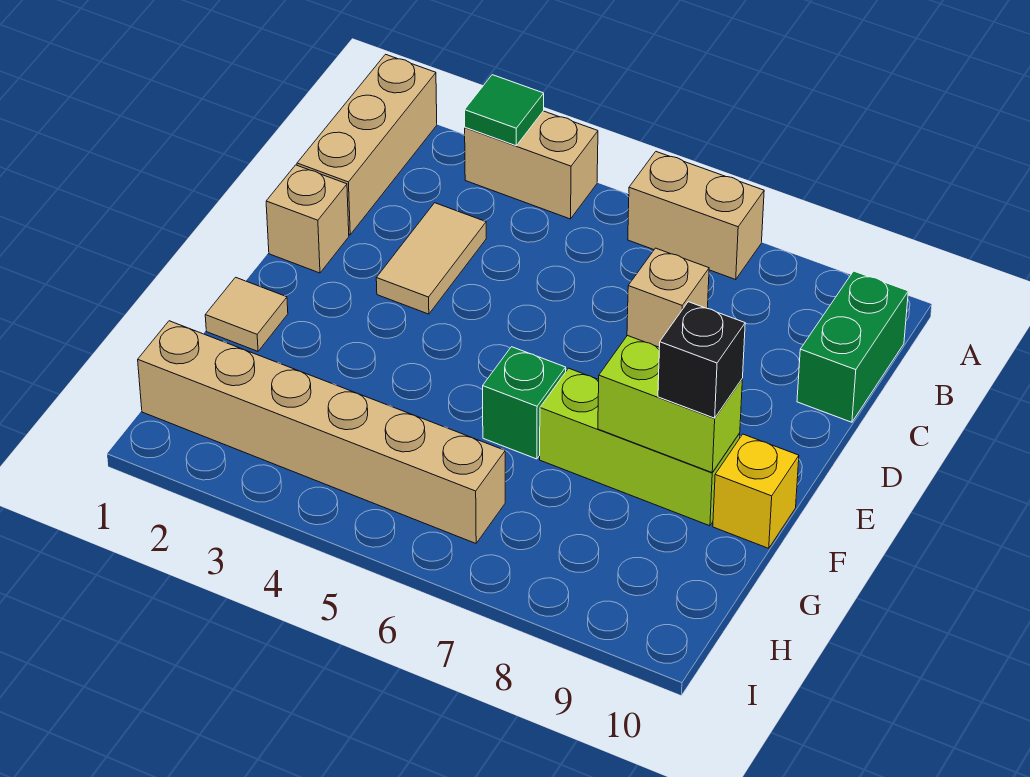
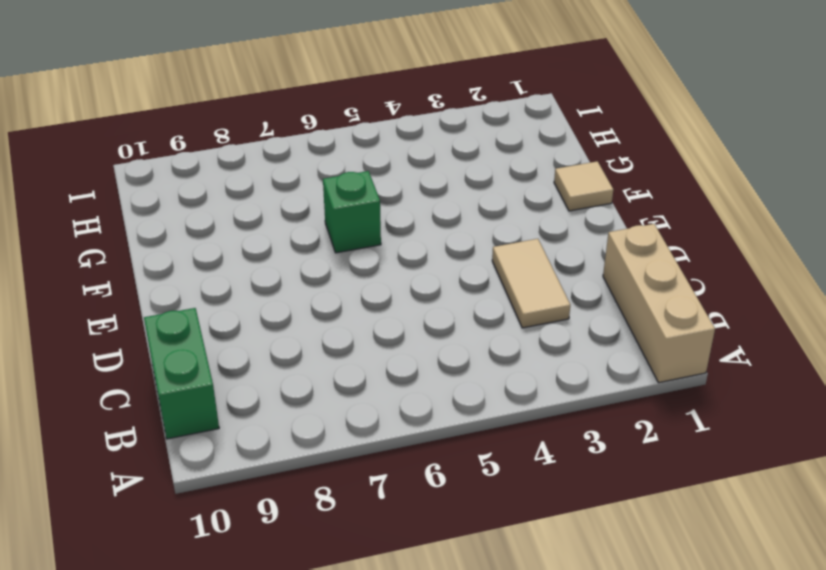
none -> tan 1x2 brick [465,111,598,219]
none -> tan 1x2 brick [628,152,764,279]
none -> tan 1x1 brick [627,248,709,347]

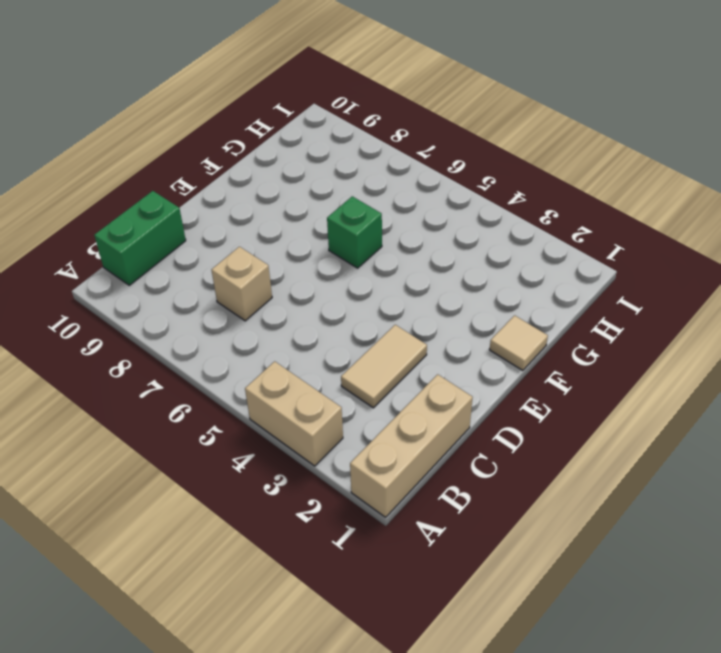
none -> tan 1x2 brick [628,152,764,279]
none -> tan 1x1 brick [266,165,349,273]
none -> lime 1x3 brick [540,368,740,526]

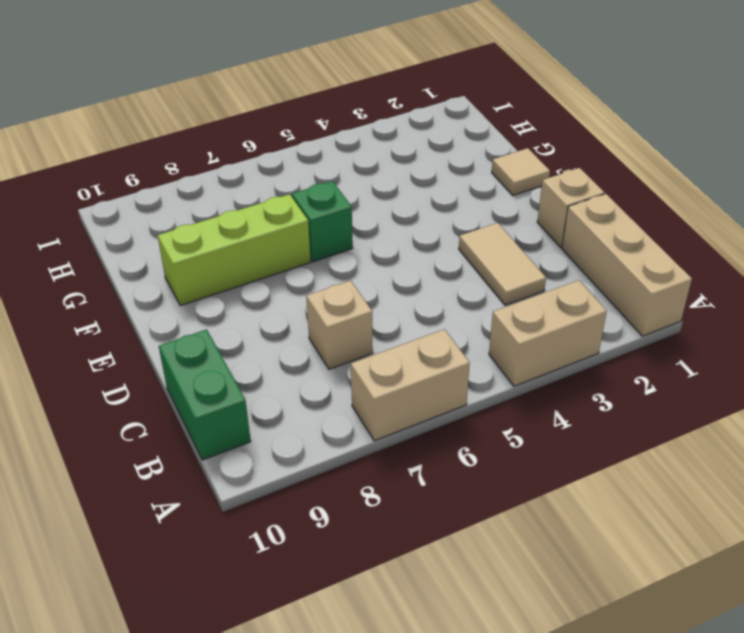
none -> yellow 1x1 brick [713,434,799,548]
none -> tan 1x6 brick [138,321,505,543]
none -> green 1x1 tile [464,75,544,146]

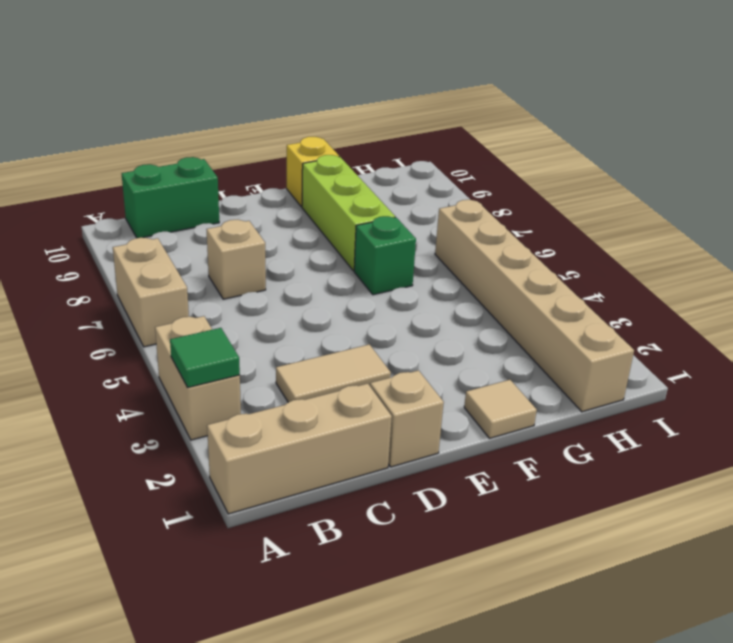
none -> lime 1x2 brick [598,336,742,472]
none -> black 1x1 brick [658,302,745,418]

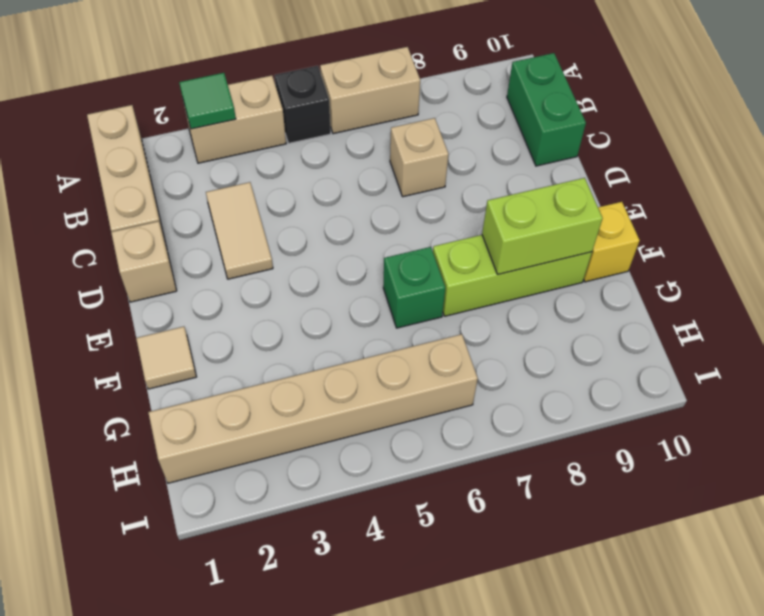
black 1x1 brick [275,66,331,143] -> black 1x1 brick moved to [658,302,745,418]

